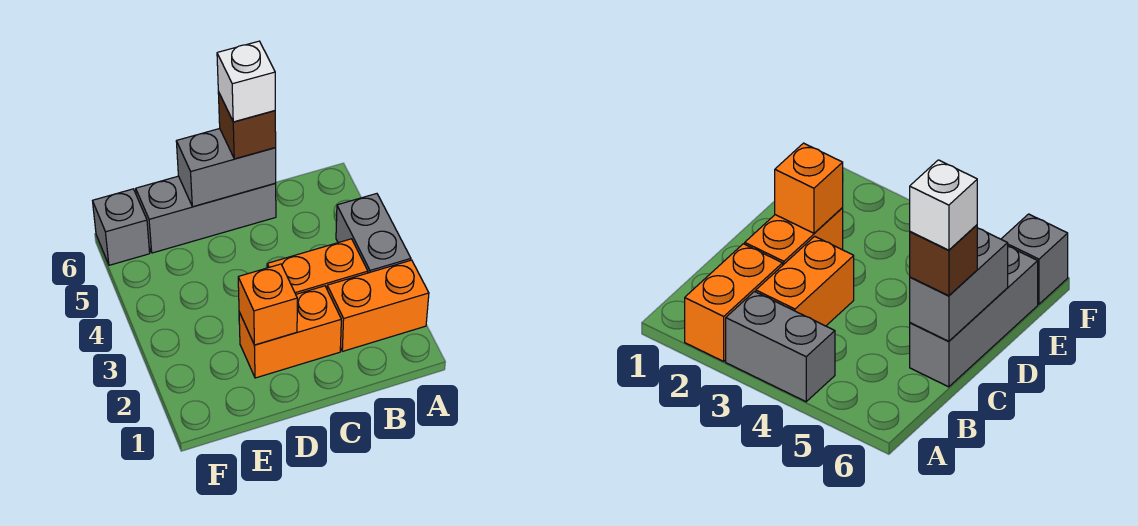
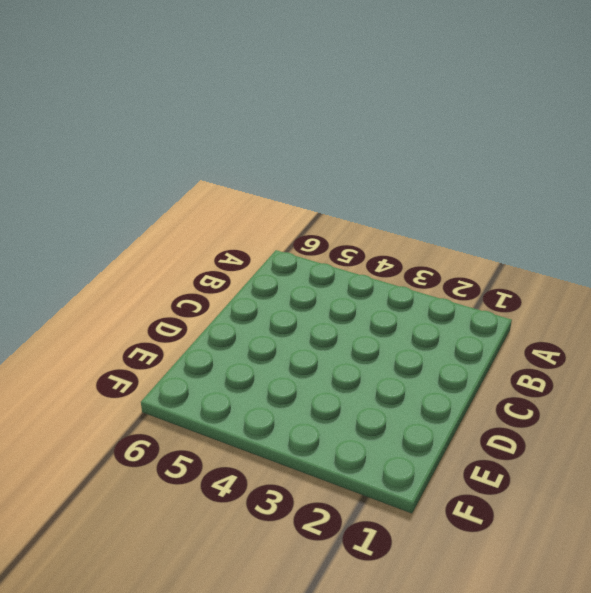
none -> orange 1x2 brick [327,260,429,351]
none -> grey 1x2 brick [336,194,411,273]

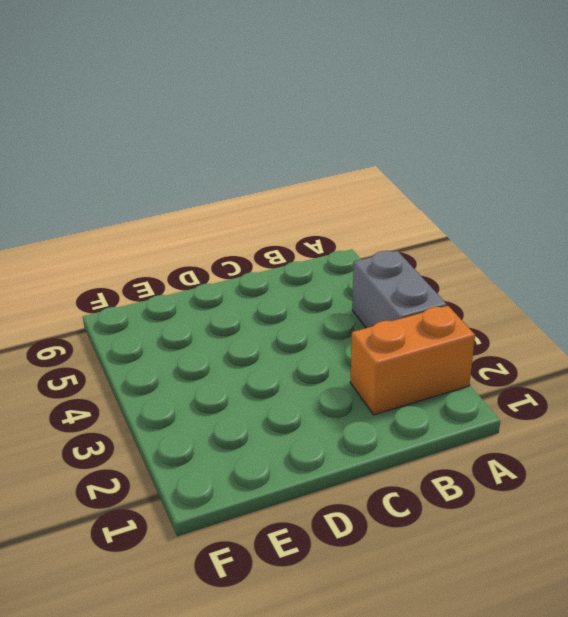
none -> orange 1x2 brick [267,239,368,294]
none -> orange 1x2 brick [239,286,341,378]

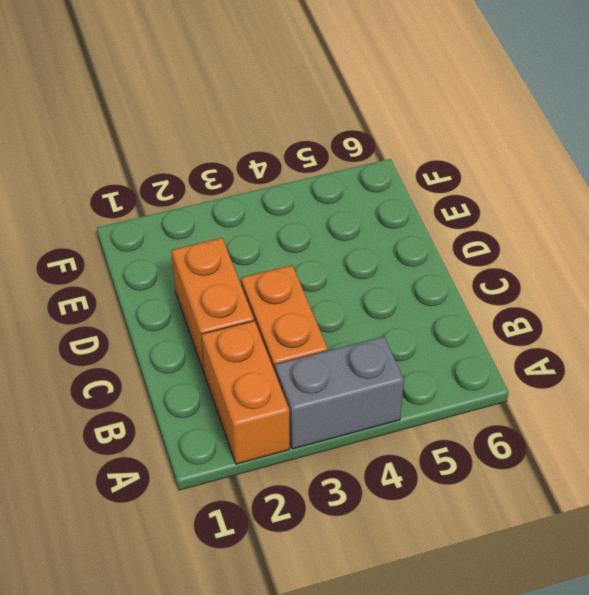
none -> grey 1x3 brick [136,176,276,253]
none -> grey 1x1 brick [93,189,150,265]

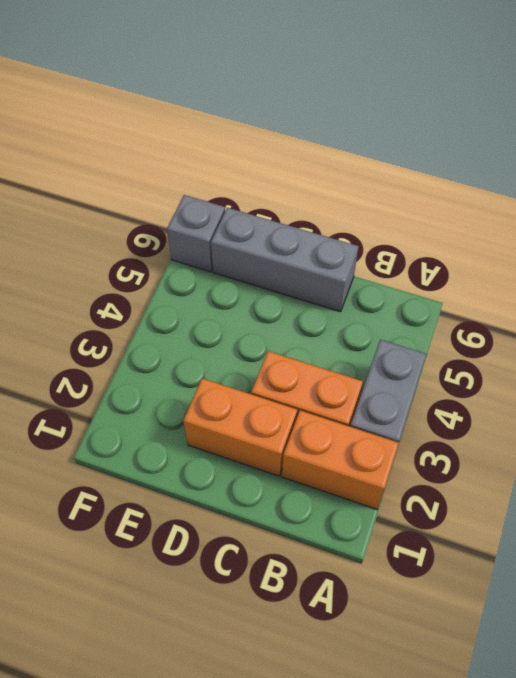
none -> grey 1x2 brick [176,129,276,207]
none -> orange 1x1 brick [238,264,297,345]

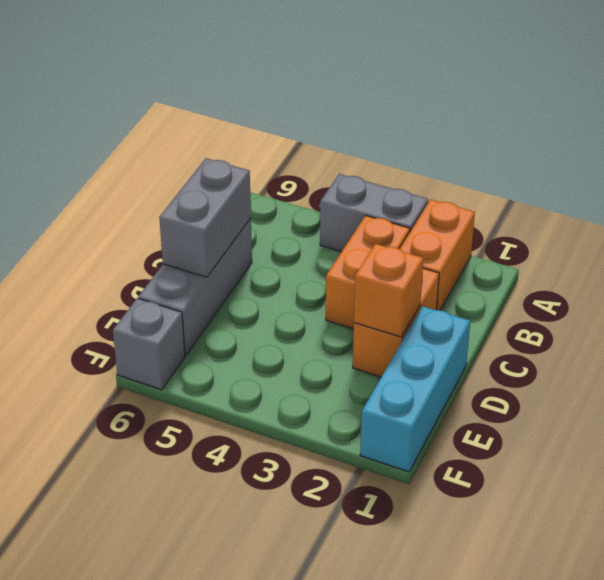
cyan 1x3 brick [360,306,470,472] -> none
none -> brown 1x1 brick [218,92,276,159]
none -> white 1x1 brick [217,41,275,122]

